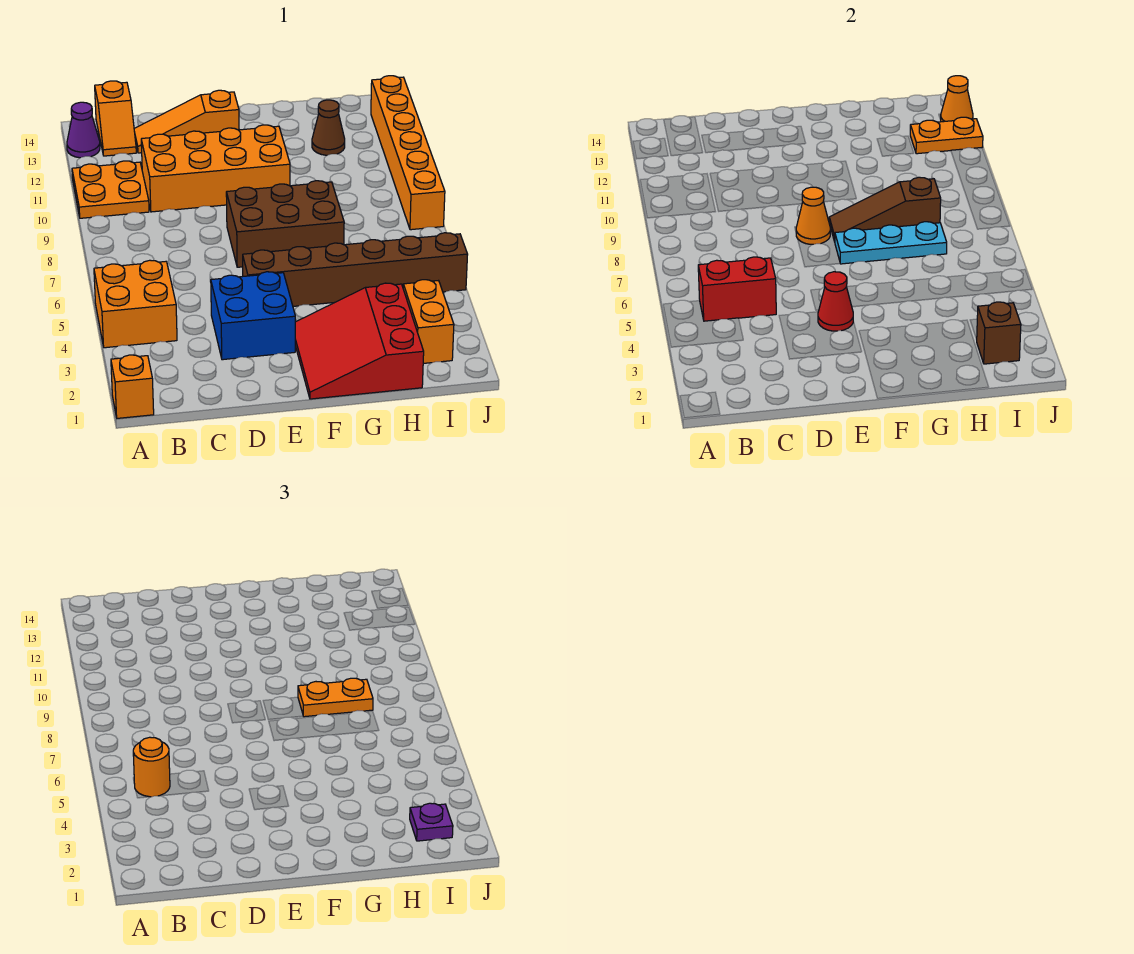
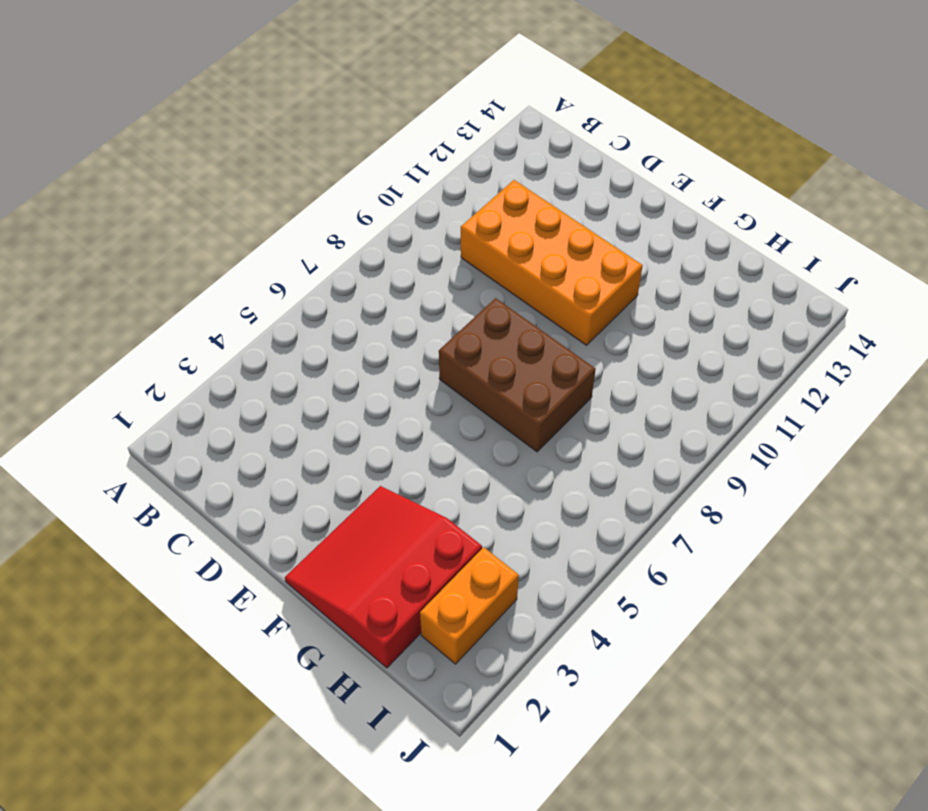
none -> orange 1x1 brick [111,355,154,418]
none -> orange 2x2 brick [94,260,177,348]
none -> orange 2x2 plate [72,161,149,218]

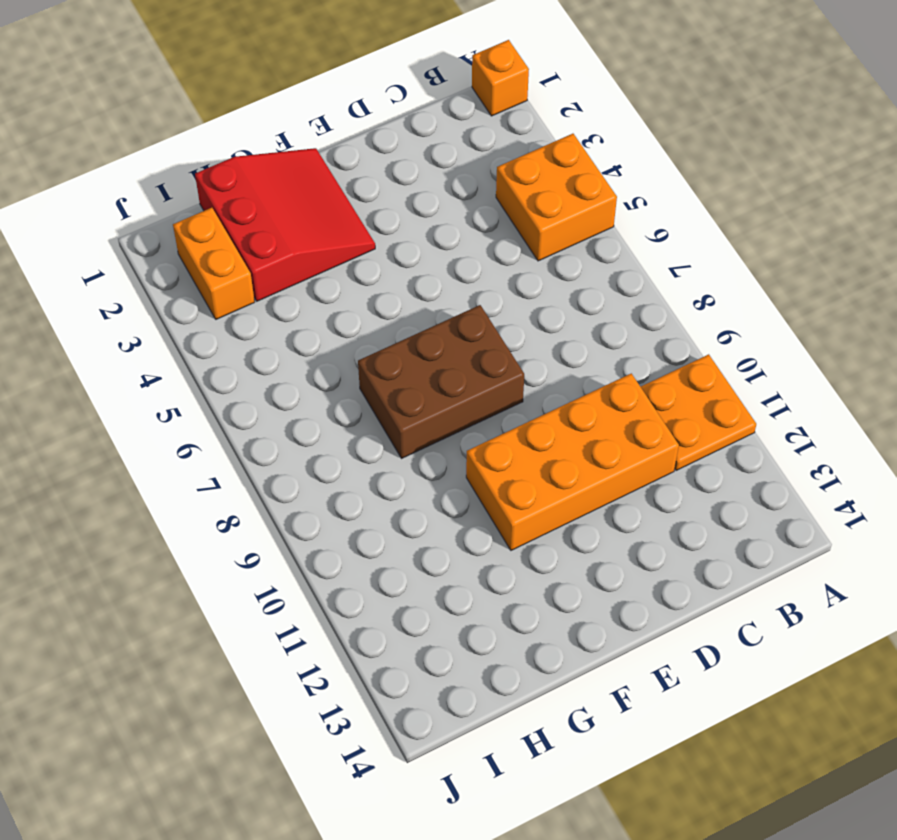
none -> purple 1x1 cone [67,102,100,158]
none -> orange 1x2 slope [95,81,136,156]
none -> orange 1x3 slope [134,90,239,153]

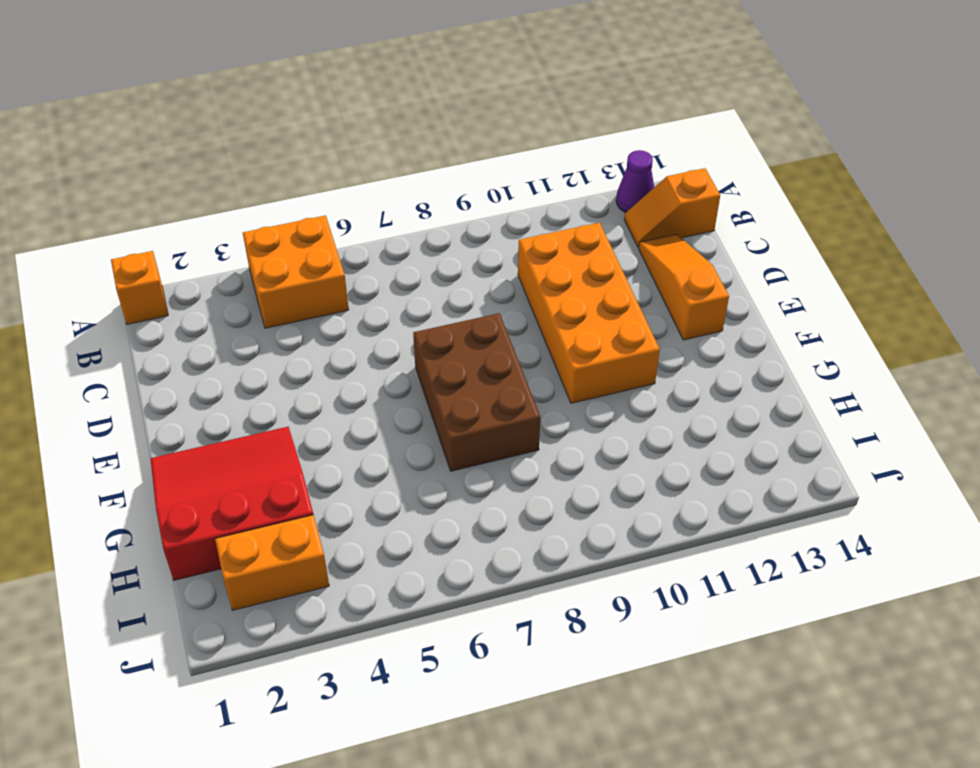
none -> orange 2x2 plate [72,161,149,218]
none -> blue 2x2 brick [211,272,295,360]
none -> brown 1x6 brick [243,233,468,306]

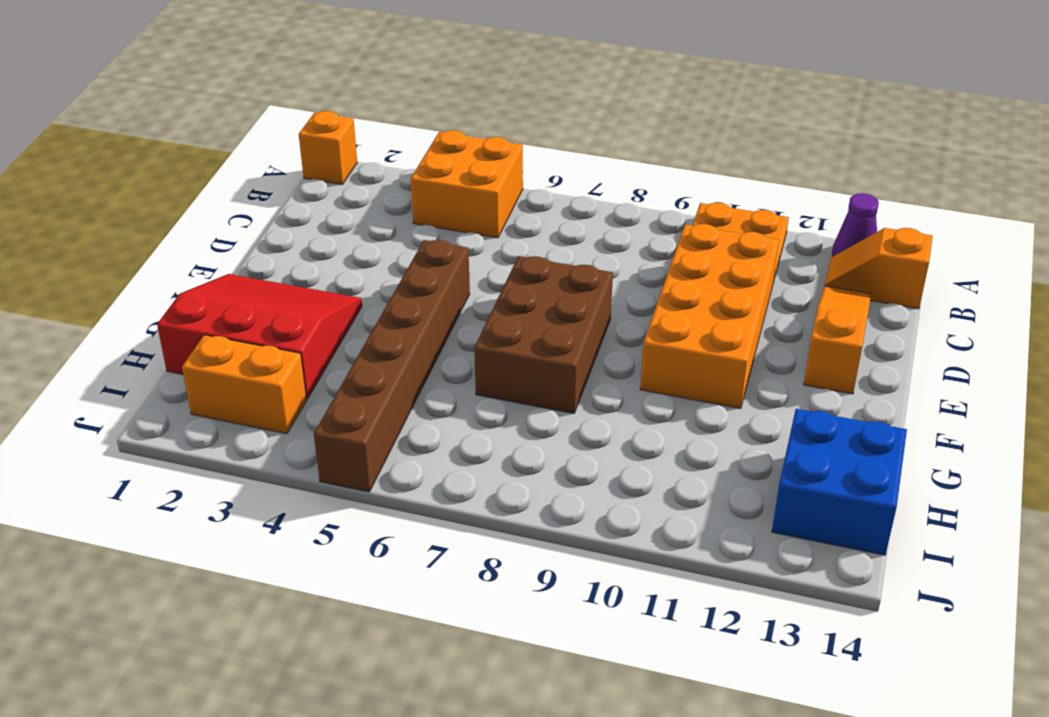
blue 2x2 brick [772,409,907,555] -> blue 2x2 brick moved to [211,272,295,360]
none -> brown 1x1 cone [312,100,345,155]
none -> orange 1x6 brick [371,76,445,230]
none -> red 1x2 brick [698,257,776,321]

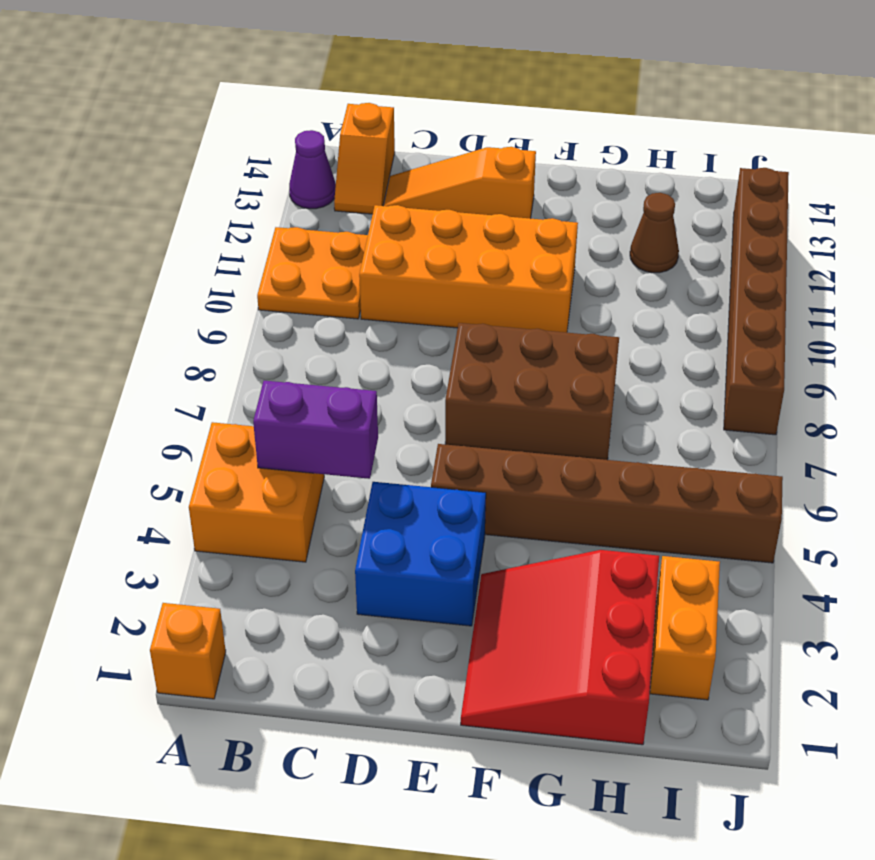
purple 1x2 brick [253,381,378,479] -> red 1x2 brick [698,257,776,321]
brown 1x6 brick [724,168,789,435] -> orange 1x6 brick [371,76,445,230]
none -> red 1x1 cone [818,272,853,331]
none -> orange 1x1 cone [796,187,830,244]
none -> cyan 1x3 plate [835,222,947,264]

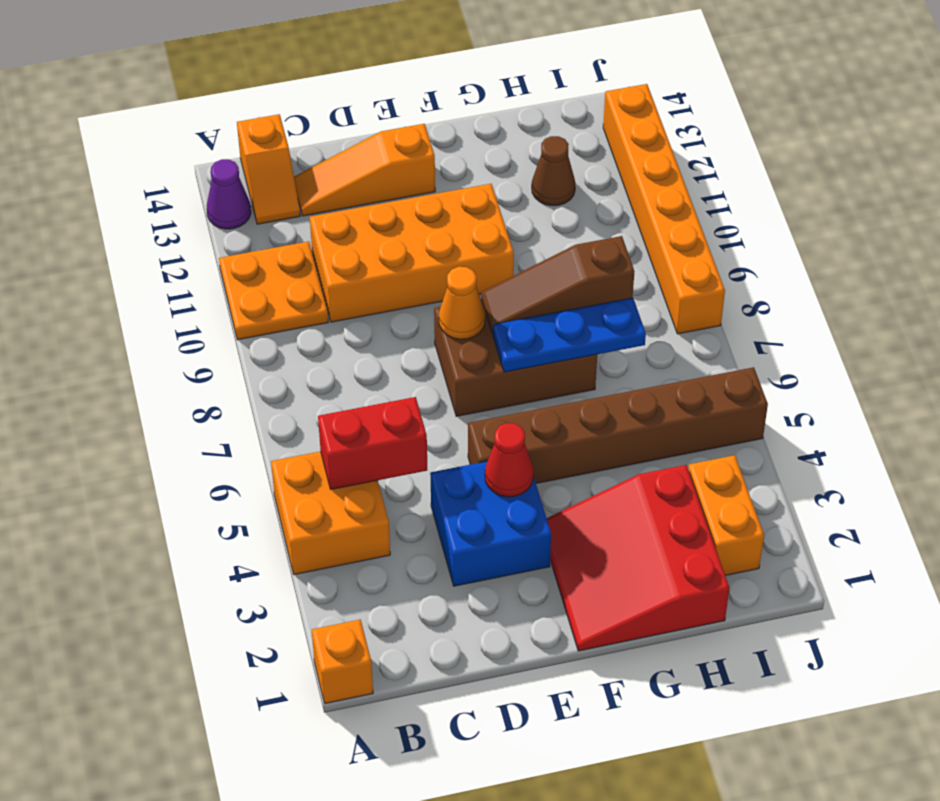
blue 1x3 plate [493,298,646,372] -> cyan 1x3 plate [835,222,947,264]
none -> brown 1x1 brick [976,302,1021,364]
none -> orange 1x2 plate [910,117,983,154]
none -> orange 1x1 cone [941,76,973,122]

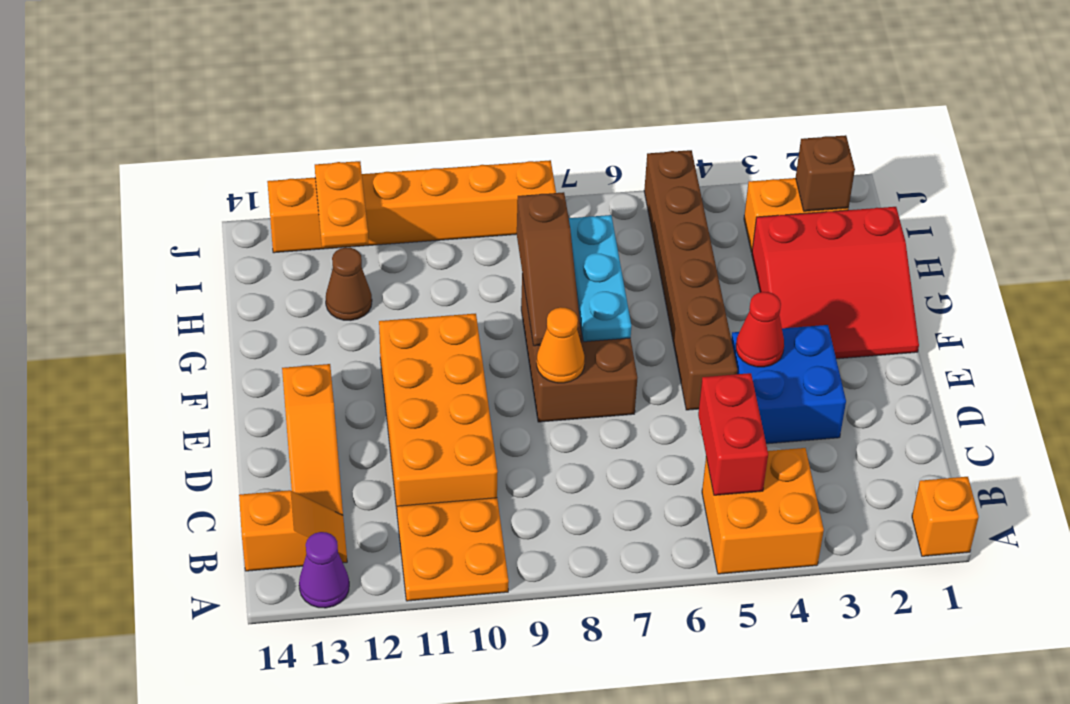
none -> orange 1x1 cone [941,76,973,122]
none -> orange 1x1 round brick [133,737,170,797]
none -> orange 1x2 plate [298,678,373,717]

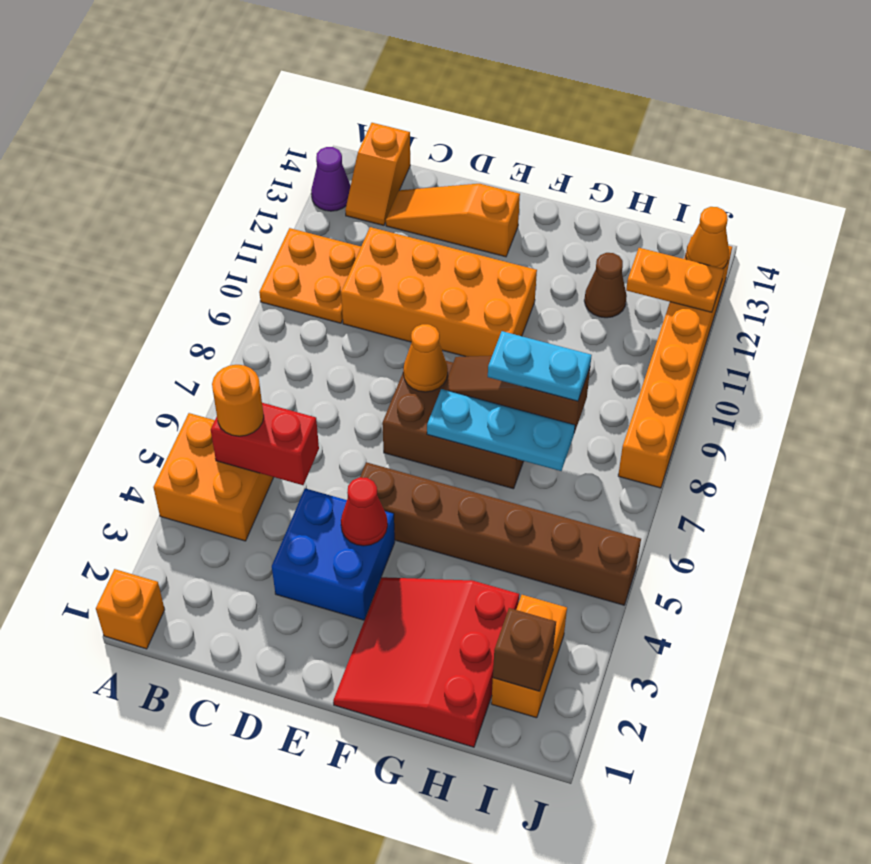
cyan 1x2 plate [488,331,592,401] -> orange 1x2 plate [298,678,373,717]
none -> purple 1x1 plate [410,803,453,841]

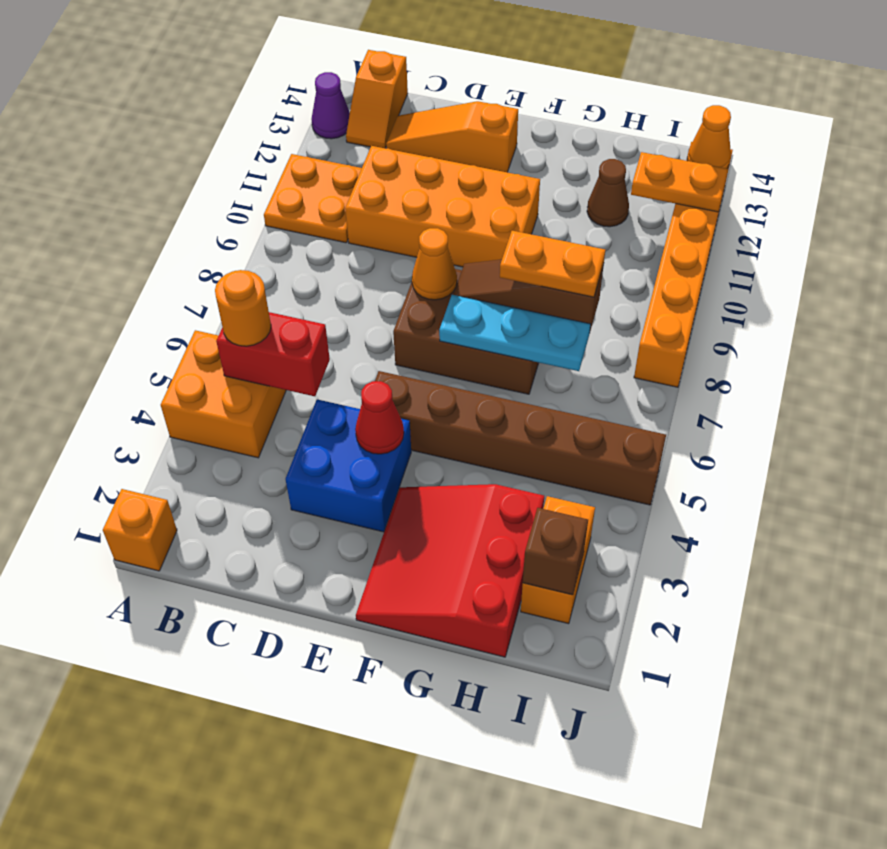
none -> purple 1x1 plate [410,803,453,841]

